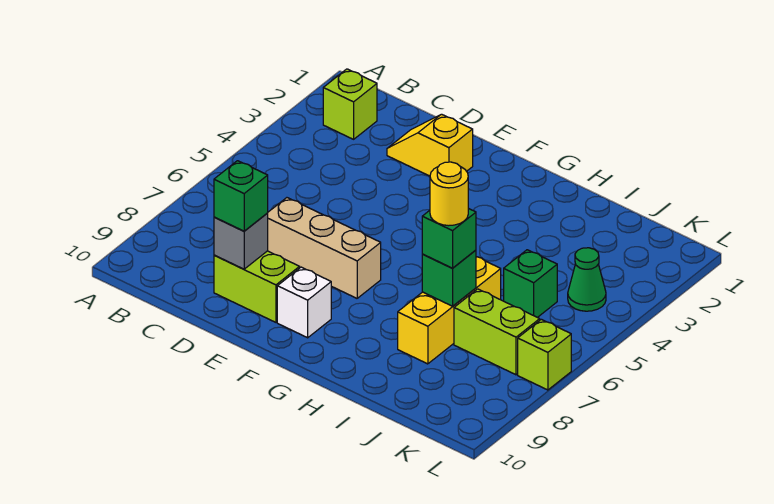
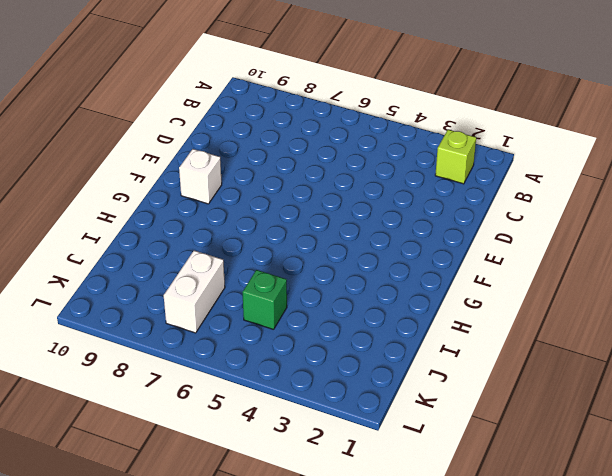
white 1x2 brick [164,251,225,333] -> lime 1x2 brick [454,289,540,375]
none -> yellow 1x2 slope [387,114,473,176]
none -> tan 1x3 brick [268,198,381,298]
none -> lime 1x2 brick [214,251,300,322]

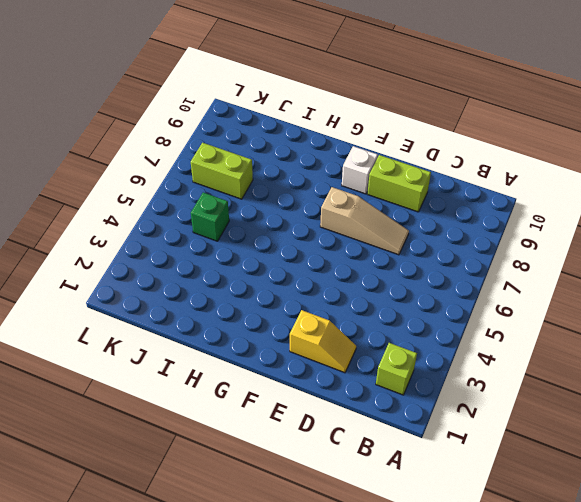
tan 1x3 slope [320,187,409,255] -> tan 1x3 brick [268,198,381,298]
none -> yellow 1x3 brick [398,257,501,364]
none -> green 1x1 cone [568,248,606,311]
none -> lime 1x1 brick [518,319,571,390]

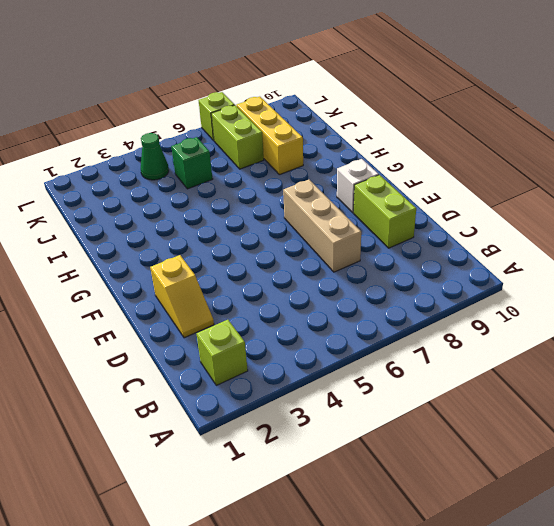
yellow 1x3 brick [236,97,303,175] -> yellow 1x3 brick turned to [398,257,501,364]
none -> grey 1x1 brick [214,213,268,269]
none -> green 1x1 brick [422,250,476,306]
none -> green 1x1 brick [214,161,268,231]

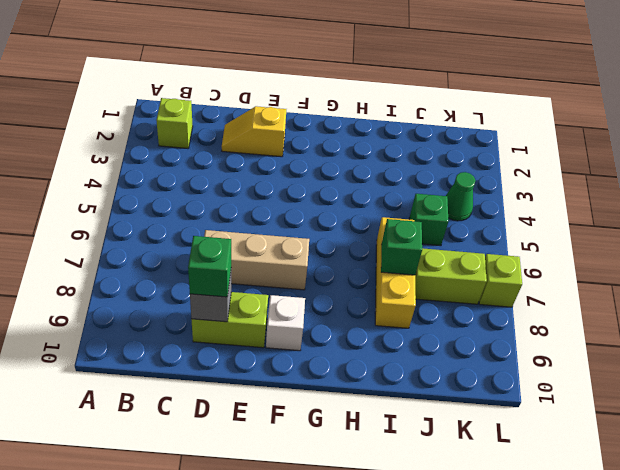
none -> green 1x1 brick [422,208,476,268]
none -> yellow 1x1 round brick [430,162,468,226]

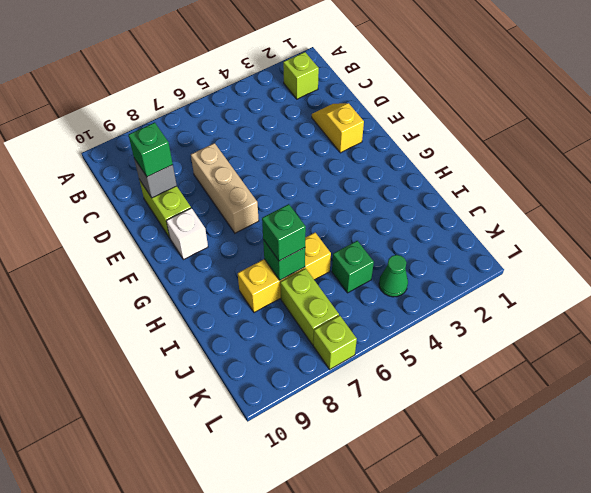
none -> yellow 1x1 round brick [430,162,468,226]

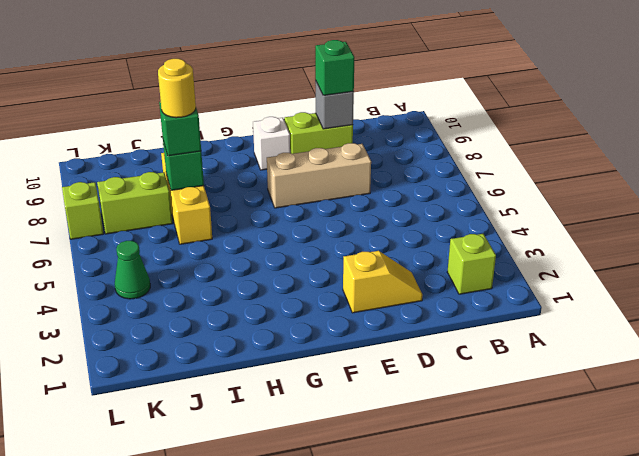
none -> green 1x1 brick [504,250,557,318]

